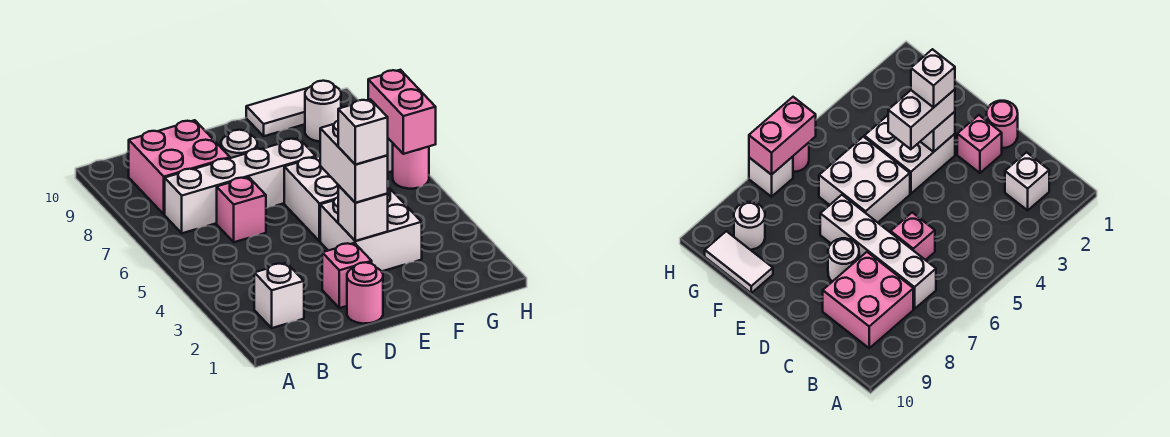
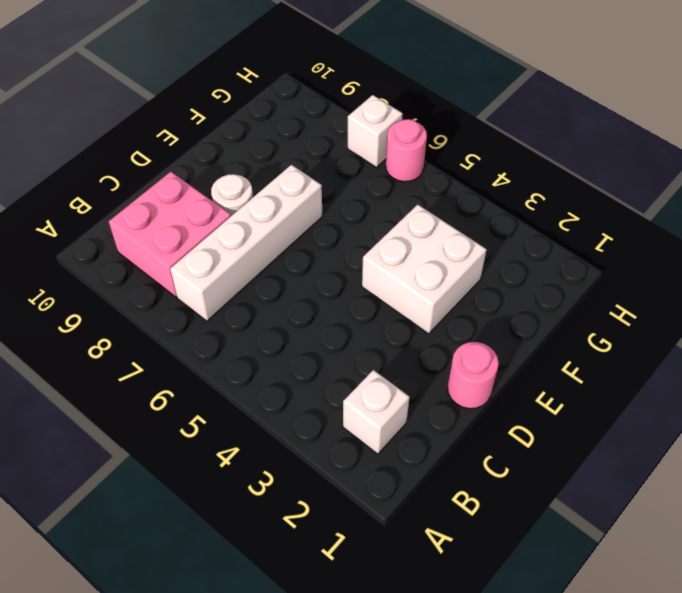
none -> pink 1x1 brick [217,177,266,242]
none -> pink 1x1 brick [322,243,372,308]
none -> white 2x2 brick [284,156,338,241]

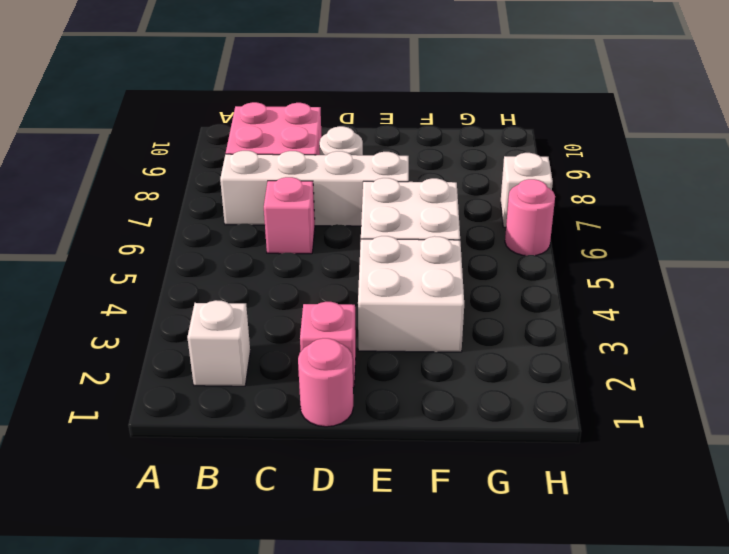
none -> white 1x2 tile [246,88,308,136]
none -> white 1x1 round brick [305,81,341,142]
none -> white 1x1 brick [338,185,388,241]

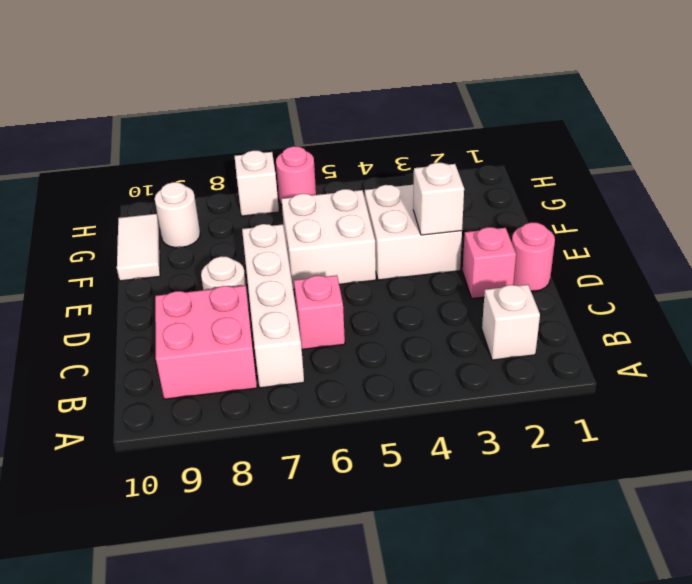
none -> pink 1x2 brick [368,70,436,154]
none -> white 1x2 brick [320,121,388,203]
none -> white 1x1 brick [338,99,388,165]

